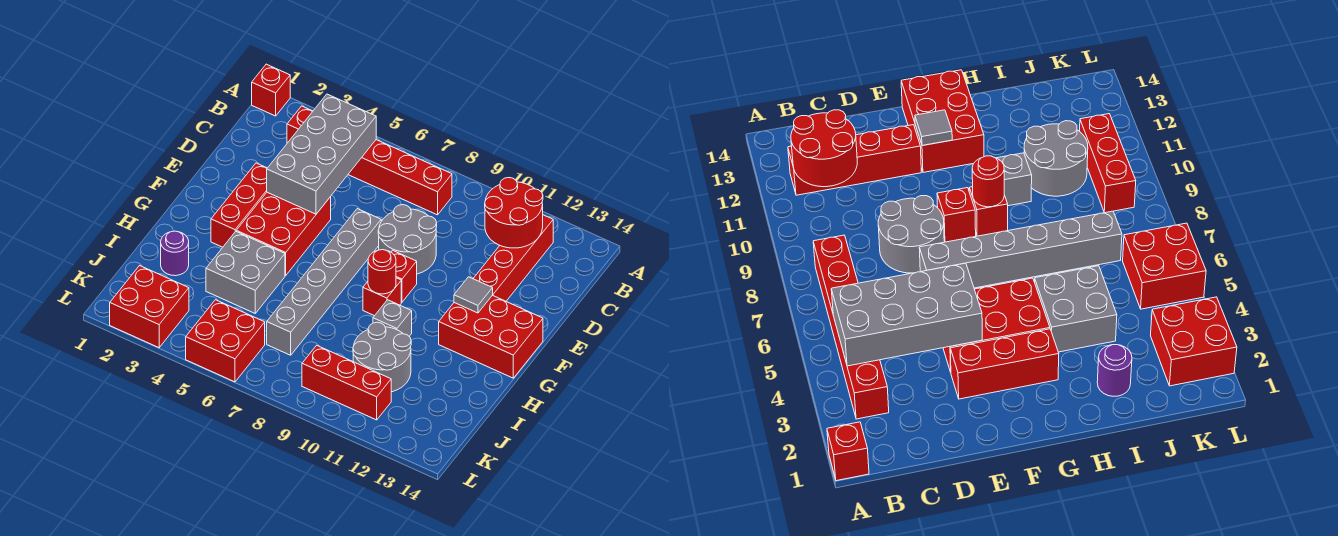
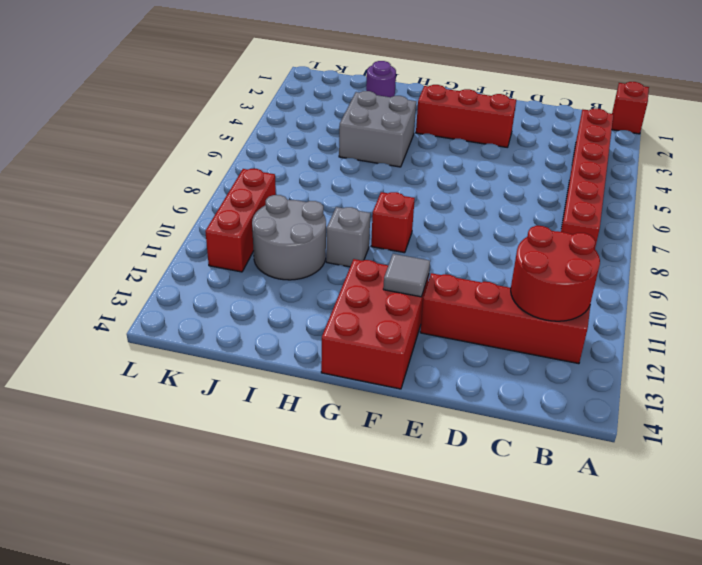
none -> grey 2x2 round brick [378,205,437,274]
none -> red 2x3 brick [236,192,331,275]
none -> grey 1x6 brick [267,209,381,355]

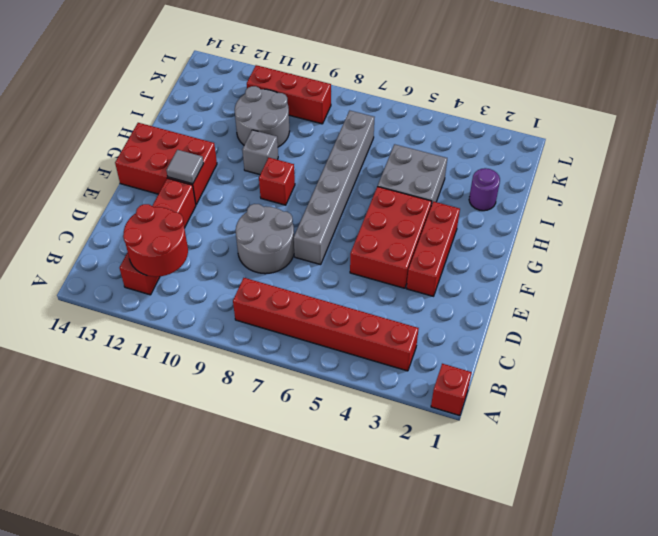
none -> red 1x1 brick [391,250,417,302]
none -> red 2x2 brick [110,266,189,348]
none -> red 2x2 brick [186,300,265,382]

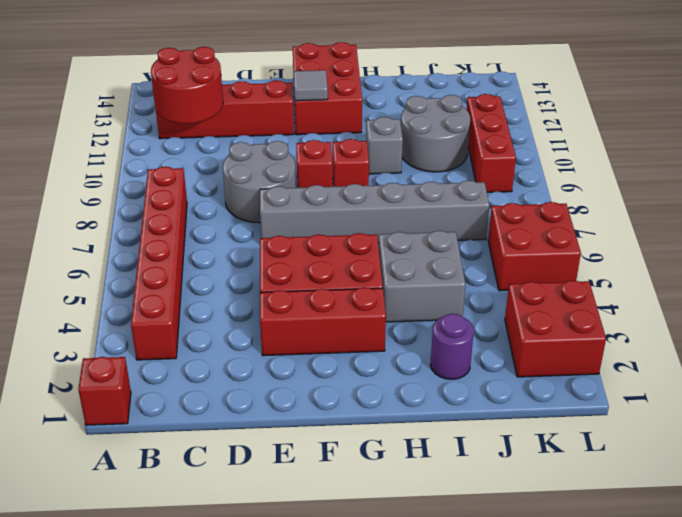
none -> grey 2x4 brick [267,94,376,214]
none -> red 1x1 round brick [368,250,396,294]

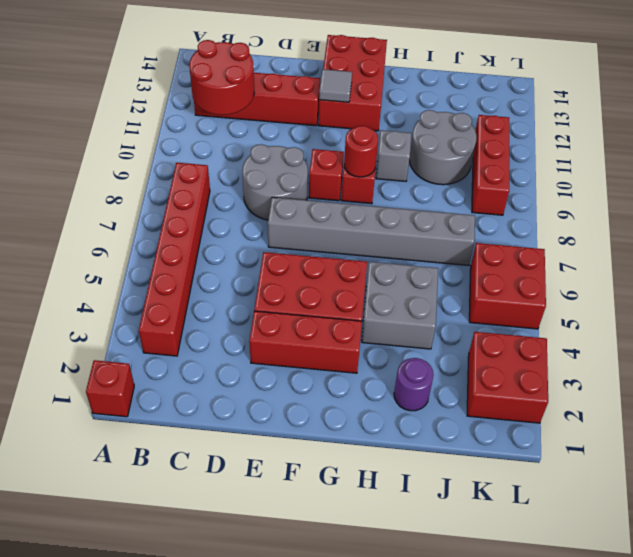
none -> grey 2x4 brick [267,94,376,214]

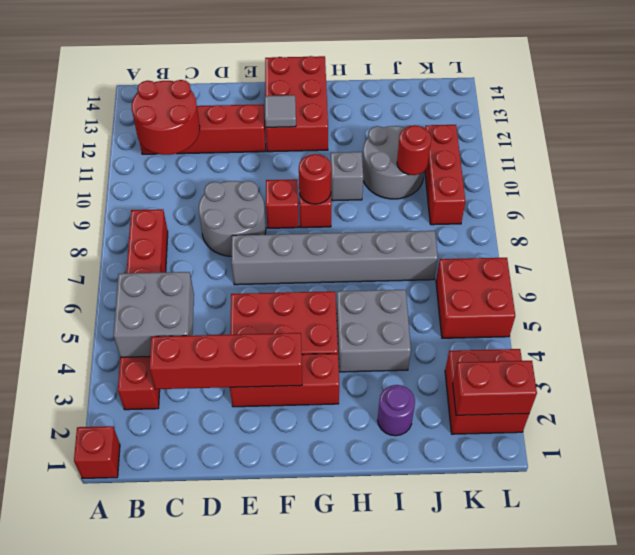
grey 2x2 brick [113,272,194,357] -> grey 2x4 brick [267,94,376,214]
red 1x4 brick [149,333,302,389] -> none
red 1x1 round brick [397,125,431,175] -> none
red 1x2 brick [453,361,537,415] -> none

